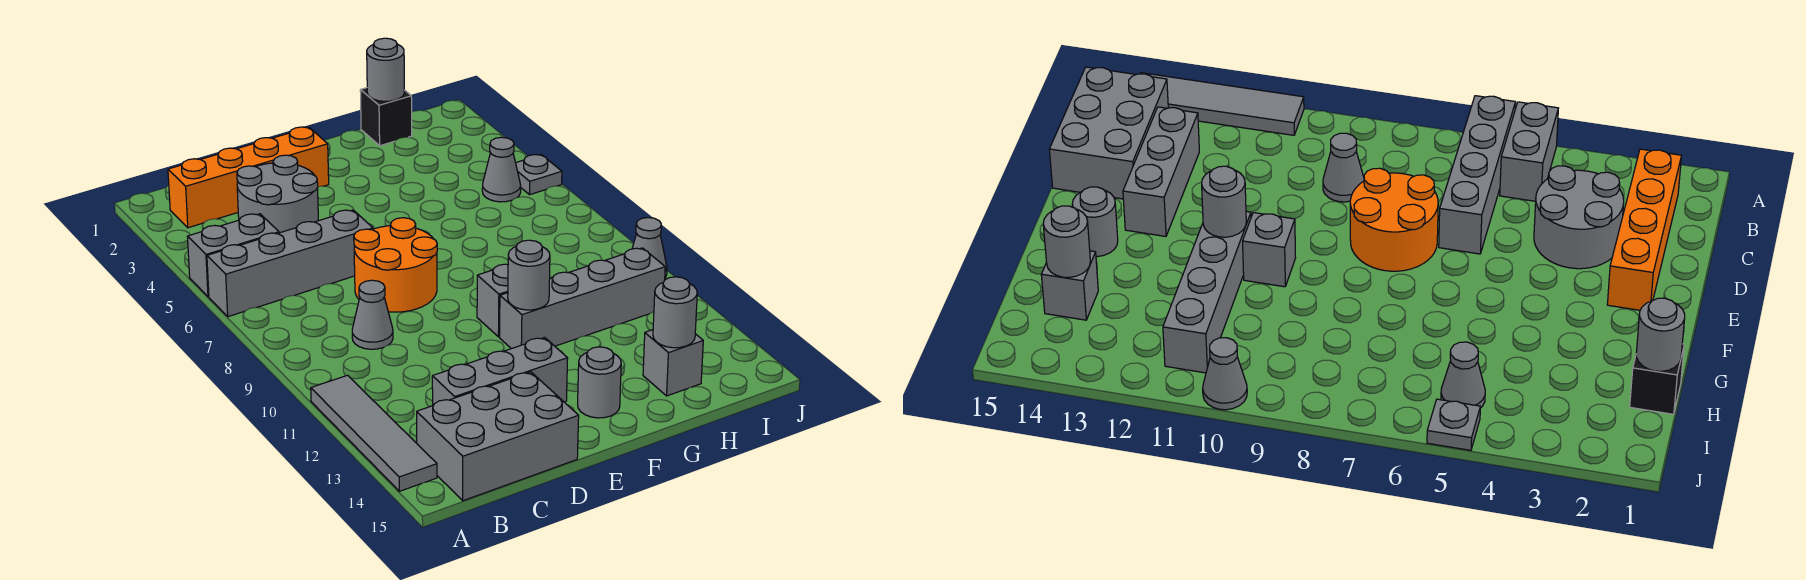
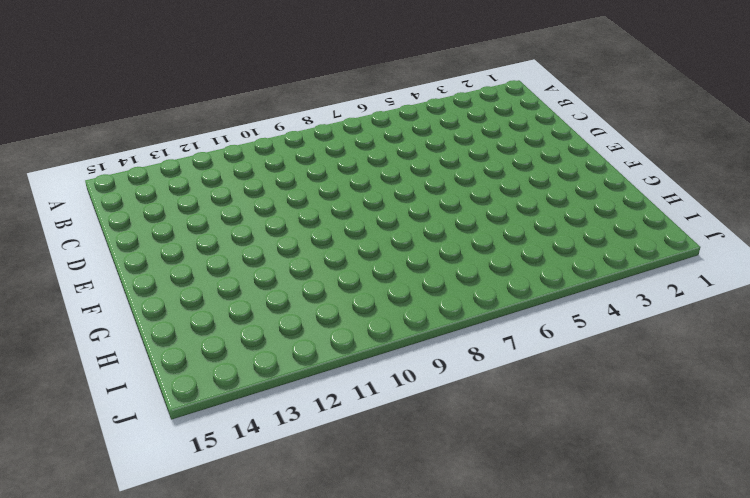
none -> grey 1x2 brick [187,214,279,297]
none -> grey 1x4 brick [207,210,373,317]
none -> grey 1x4 tile [311,375,437,491]

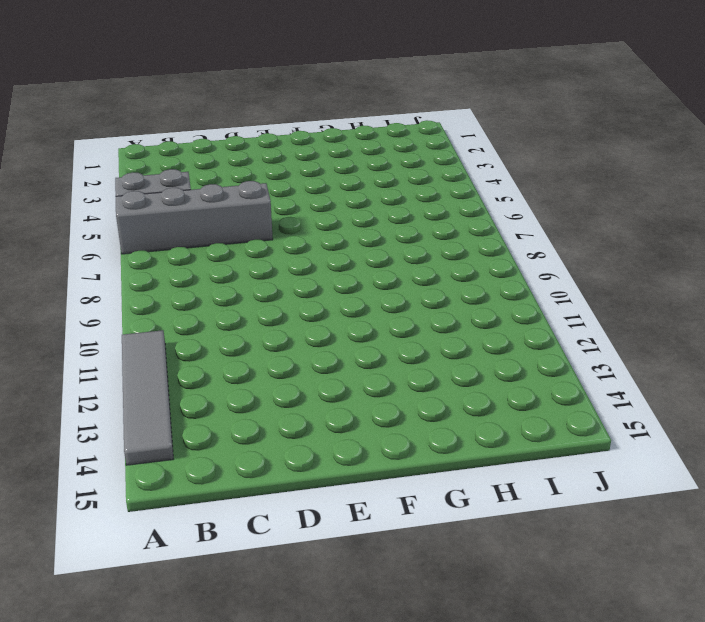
none -> orange 1x4 brick [168,127,329,228]
none -> grey 2x3 brick [417,372,579,501]
none -> grey 2x2 round brick [237,155,318,233]

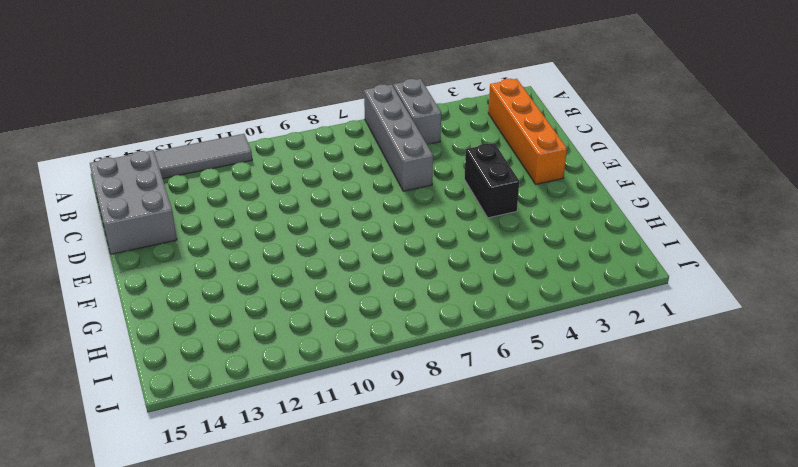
black 1x2 brick [464,143,519,218] -> none
none -> grey 2x2 round brick [237,155,318,233]
none -> grey 1x1 cone [352,280,393,349]
none -> grey 1x3 brick [432,337,568,405]

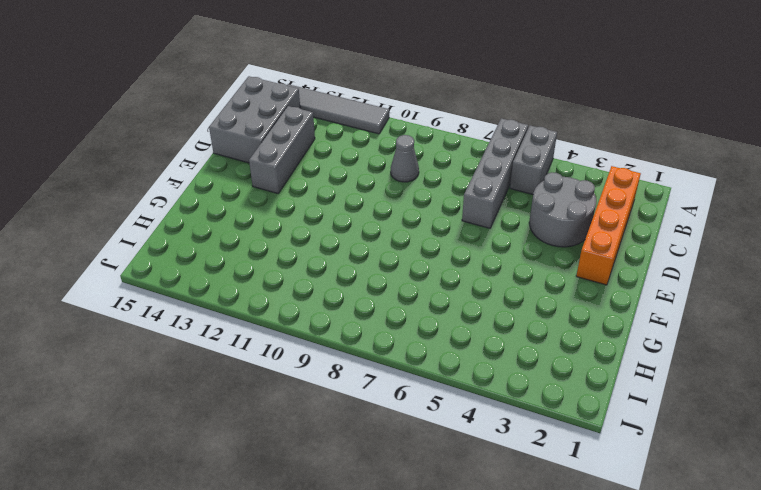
none -> orange 2x2 round brick [354,218,437,312]
none -> grey 1x1 brick [477,264,508,337]
none -> grey 1x4 brick [500,248,665,349]

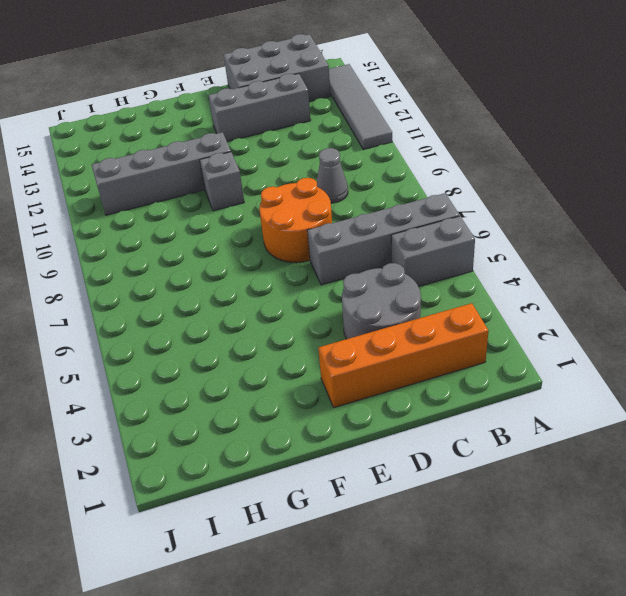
none -> grey 1x1 round brick [578,347,621,418]
none -> black 1x1 brick [360,88,412,146]
none -> grey 1x1 brick [643,330,703,396]

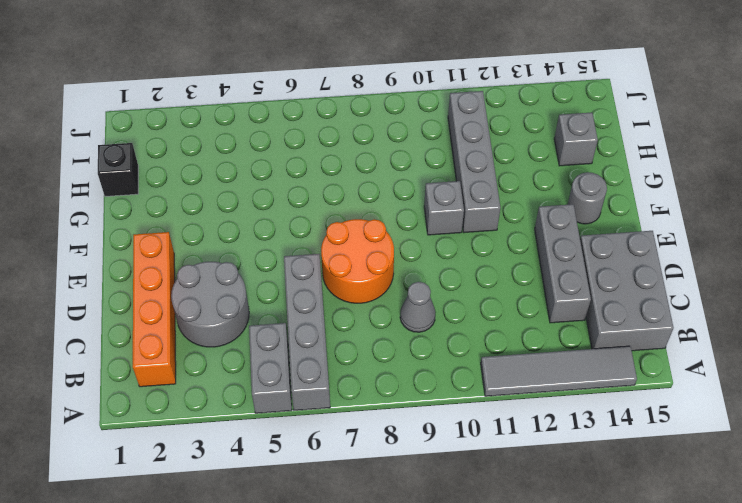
none -> grey 1x1 cone [482,137,521,202]
none -> grey 1x1 plate [516,155,562,195]
none -> grey 1x1 cone [632,218,667,278]

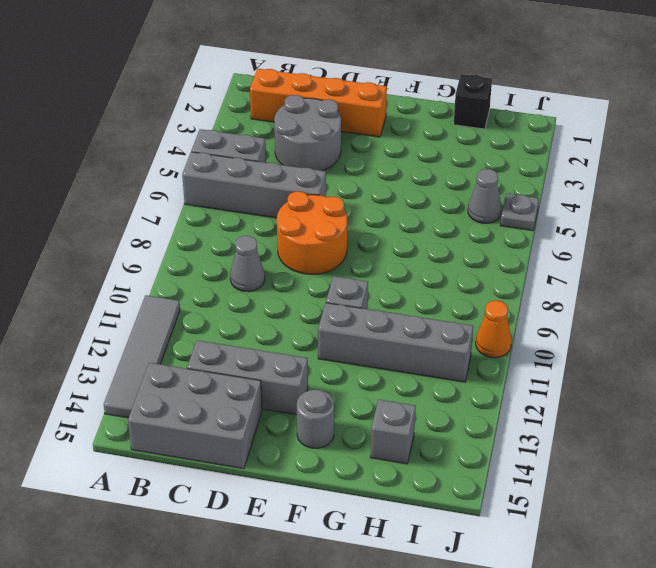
orange 1x1 cone [476,301,512,358] -> grey 1x1 cone [632,218,667,278]
none -> grey 1x1 round brick [508,240,550,310]
none -> grey 1x1 round brick [367,38,404,101]
none -> grey 1x1 round brick [653,277,697,348]

